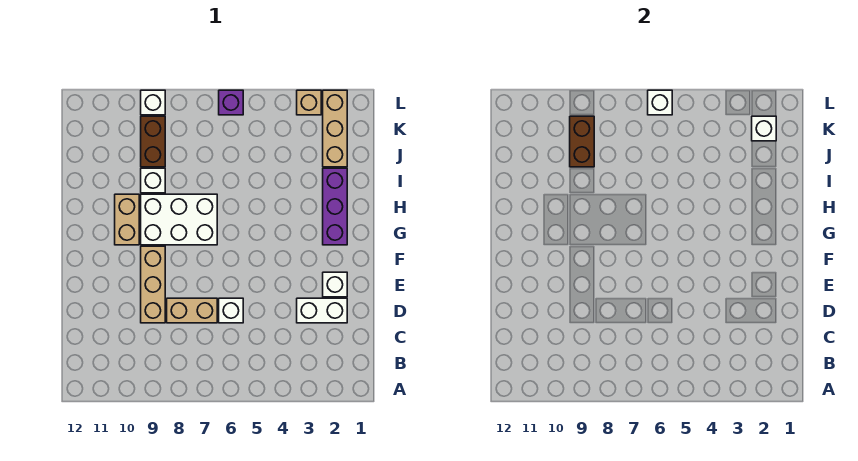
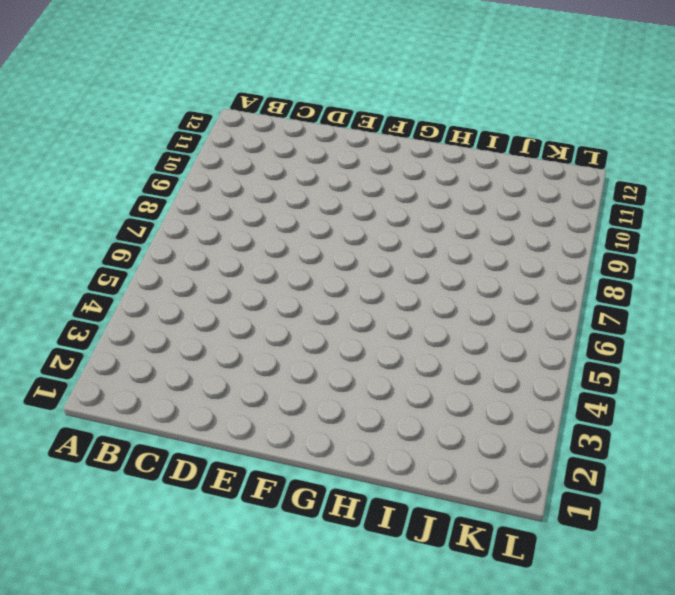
none -> white 1x2 brick [297,298,347,323]
none -> white 1x1 brick [219,298,243,323]
none -> tan 1x2 brick [167,298,217,323]

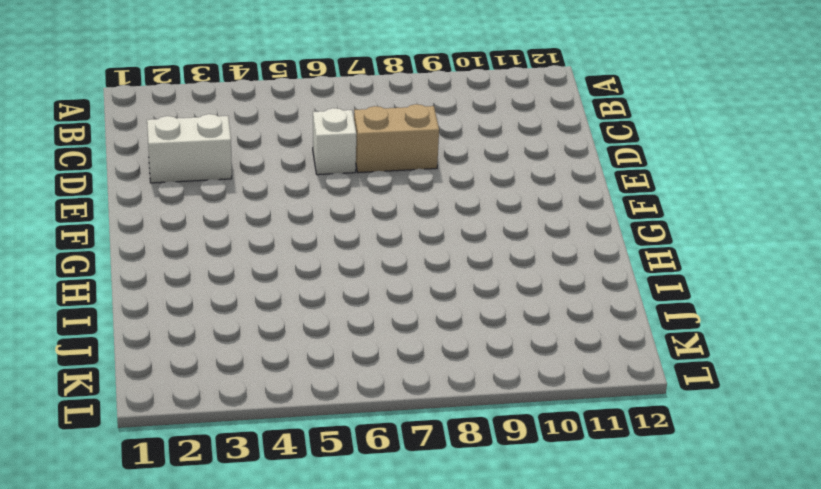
none -> tan 1x3 brick [141,246,165,323]
none -> white 1x1 brick [323,272,347,297]
none -> purple 1x3 brick [323,168,347,245]

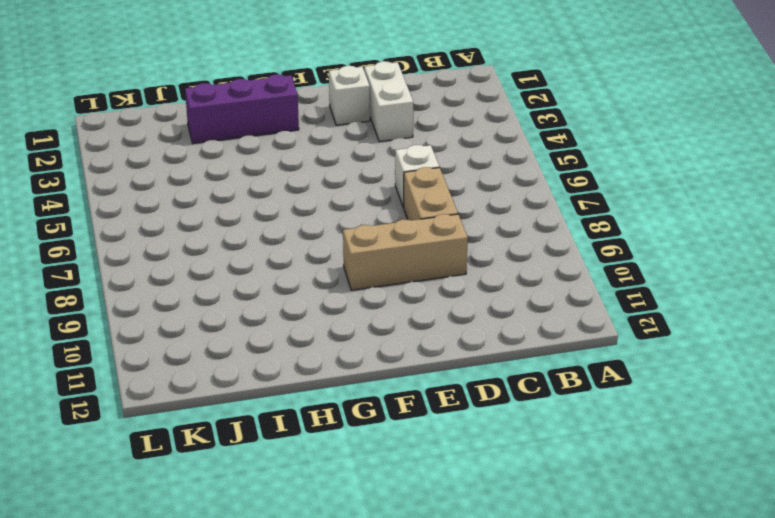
none -> white 2x3 brick [141,194,217,245]
none -> tan 1x2 brick [115,194,139,245]
none -> white 1x1 brick [141,168,165,193]

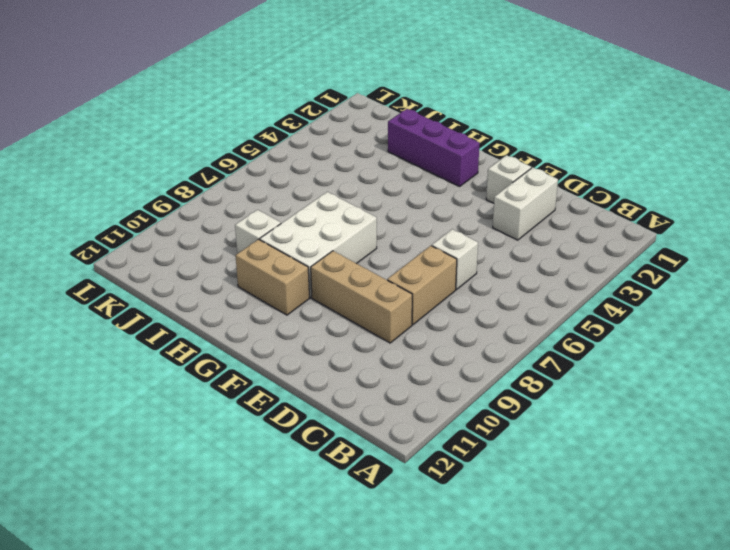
none -> tan 1x3 brick [323,90,347,167]
none -> brown 1x2 brick [141,116,165,167]
none -> tan 1x1 brick [297,90,321,115]

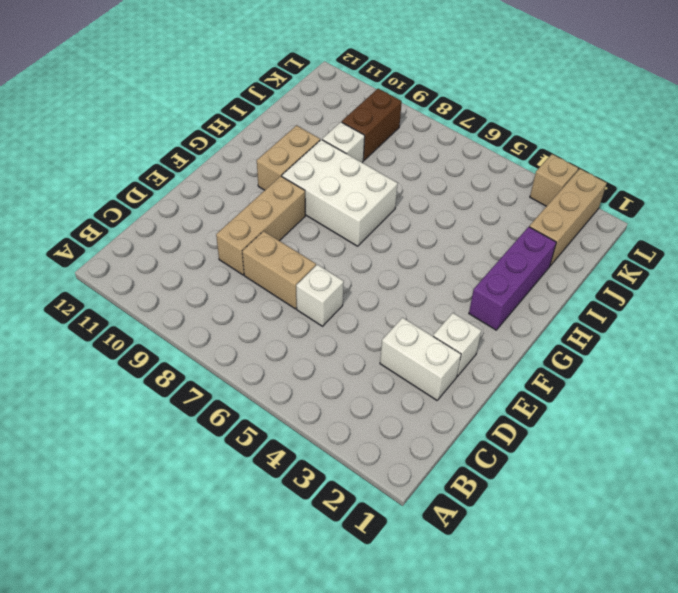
none -> purple 1x1 brick [219,90,243,115]
none -> white 1x1 brick [141,90,165,115]
none -> brown 1x2 brick [570,116,594,167]

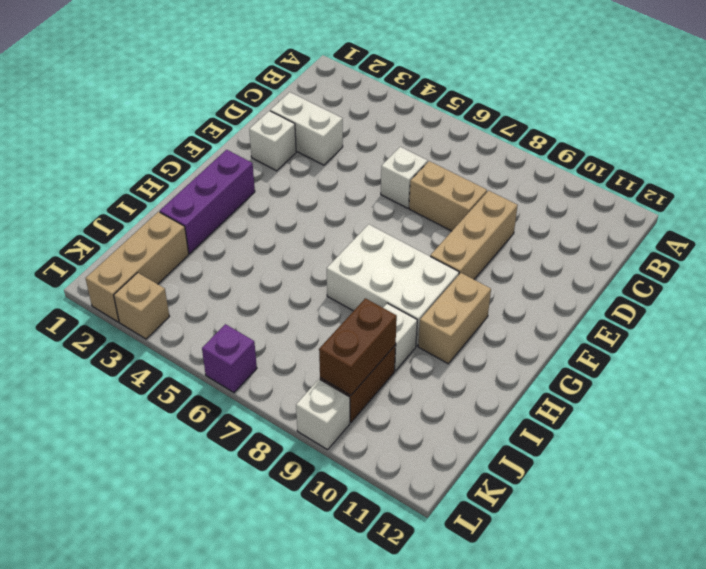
none -> white 1x1 brick [752,116,776,141]
none -> white 1x1 brick [648,90,672,115]

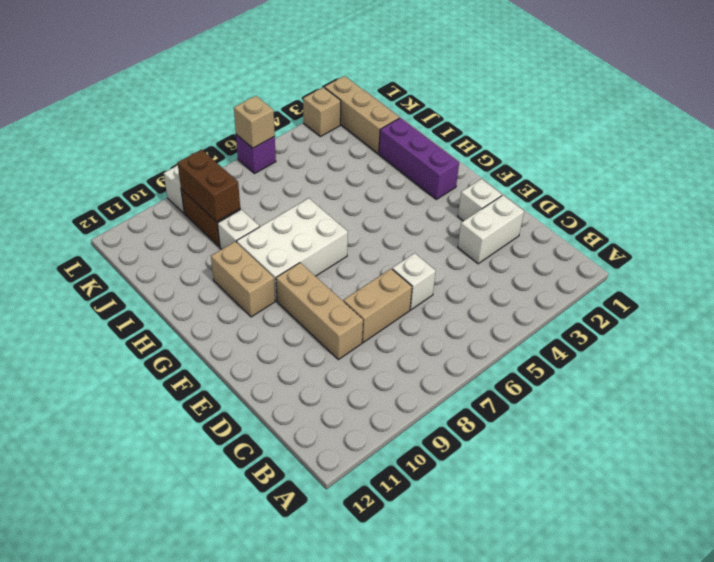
tan 1x1 brick [234,96,275,148] -> white 1x1 brick [648,90,672,115]
none -> white 1x1 brick [752,116,776,141]

